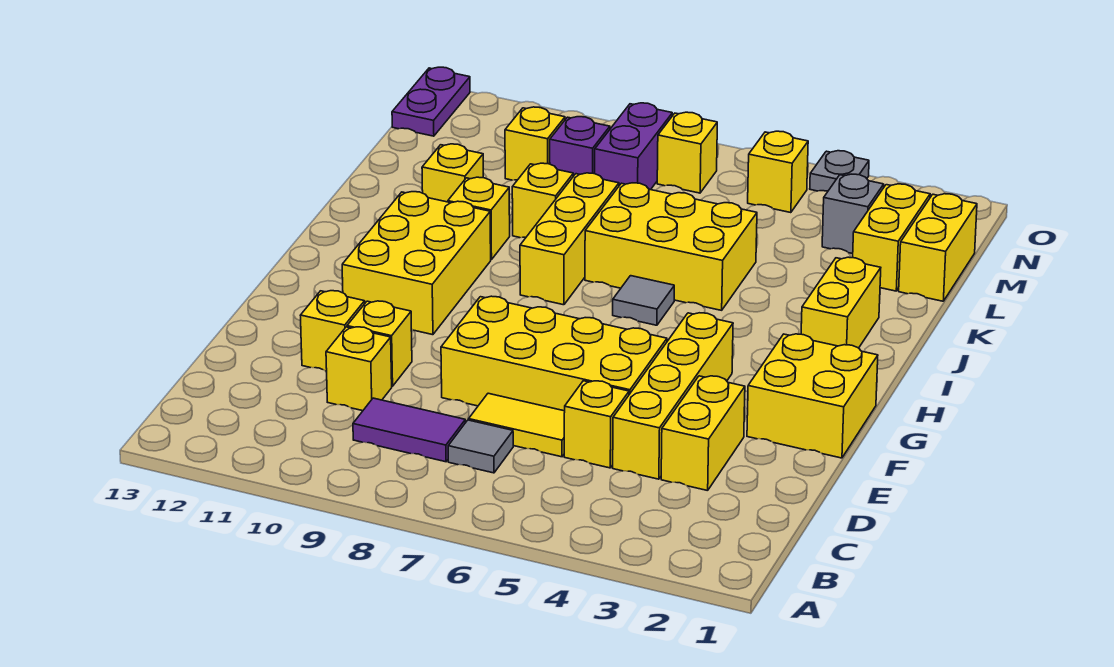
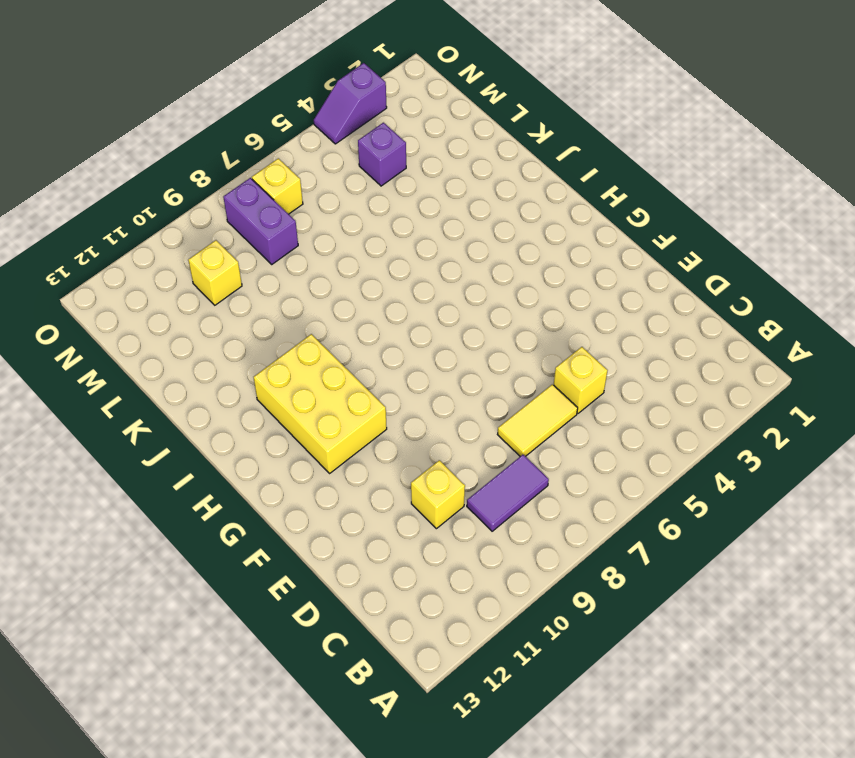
purple 1x1 brick [358,123,406,186] -> purple 1x1 brick moved to [550,117,610,176]
purple 1x2 slope [314,63,387,144] -> grey 1x1 plate [810,151,869,191]
none -> grey 1x1 tile [448,420,513,473]
none -> yellow 1x2 brick [661,376,745,491]
none -> yellow 1x4 brick [613,313,733,479]

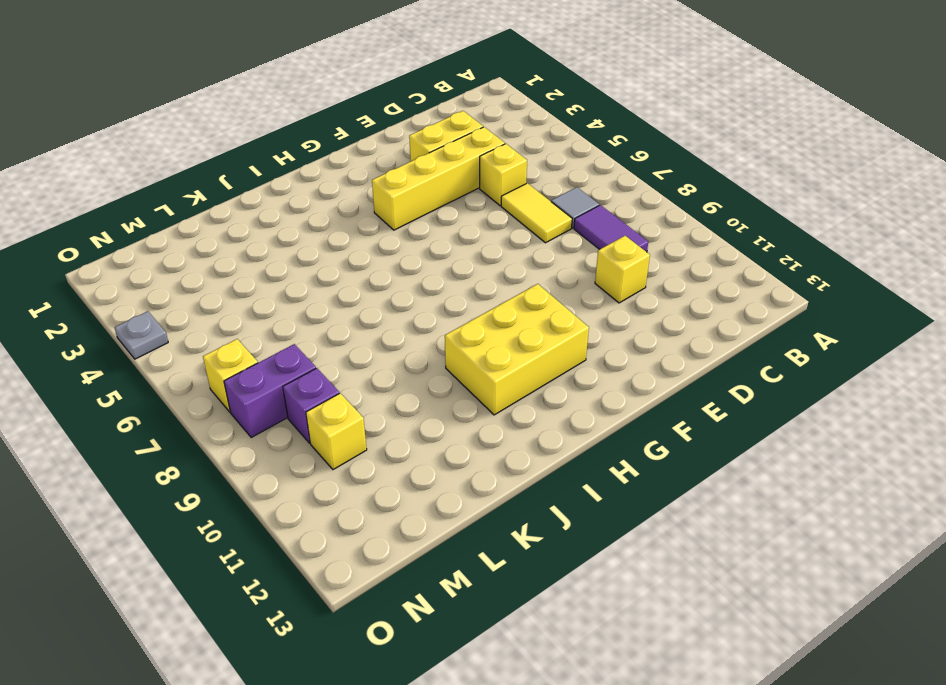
none -> yellow 2x4 brick [441,296,667,411]
none -> yellow 1x1 brick [347,301,412,386]
none -> yellow 1x1 brick [300,291,365,371]

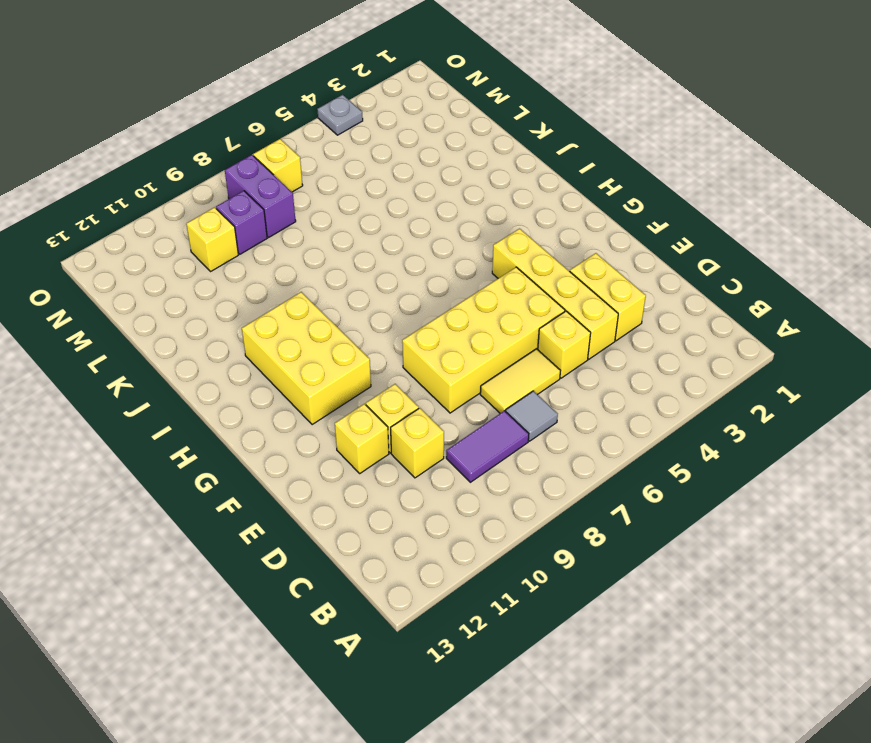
none -> yellow 2x2 brick [747,334,878,458]
none -> yellow 1x2 brick [801,257,881,348]
none -> grey 1x1 tile [613,276,674,325]

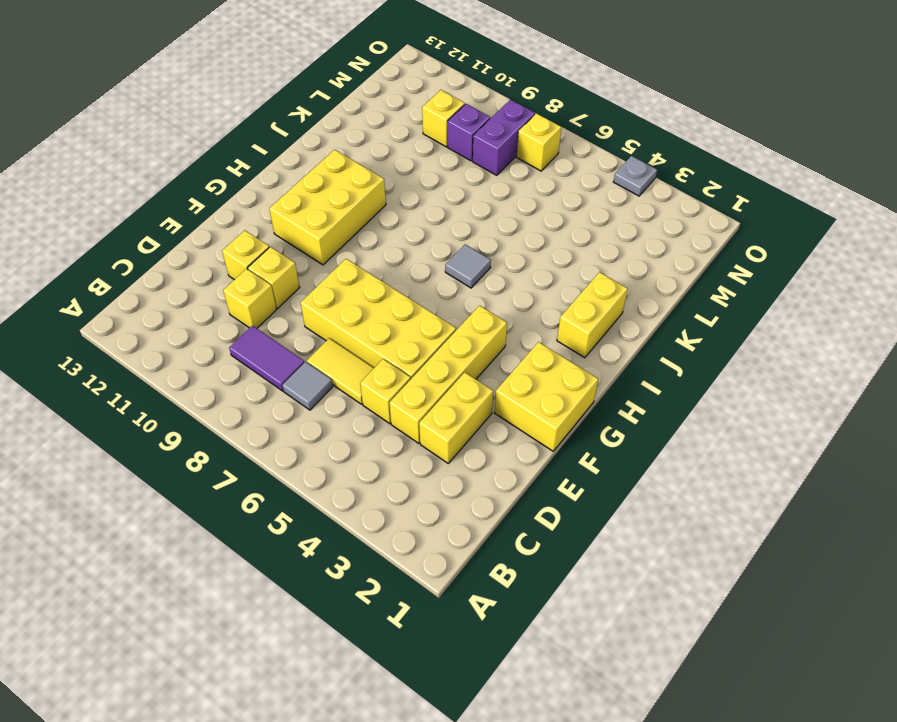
none -> yellow 1x3 brick [520,173,619,305]
none -> yellow 2x3 brick [585,183,757,310]
none -> yellow 1x1 brick [448,177,510,260]

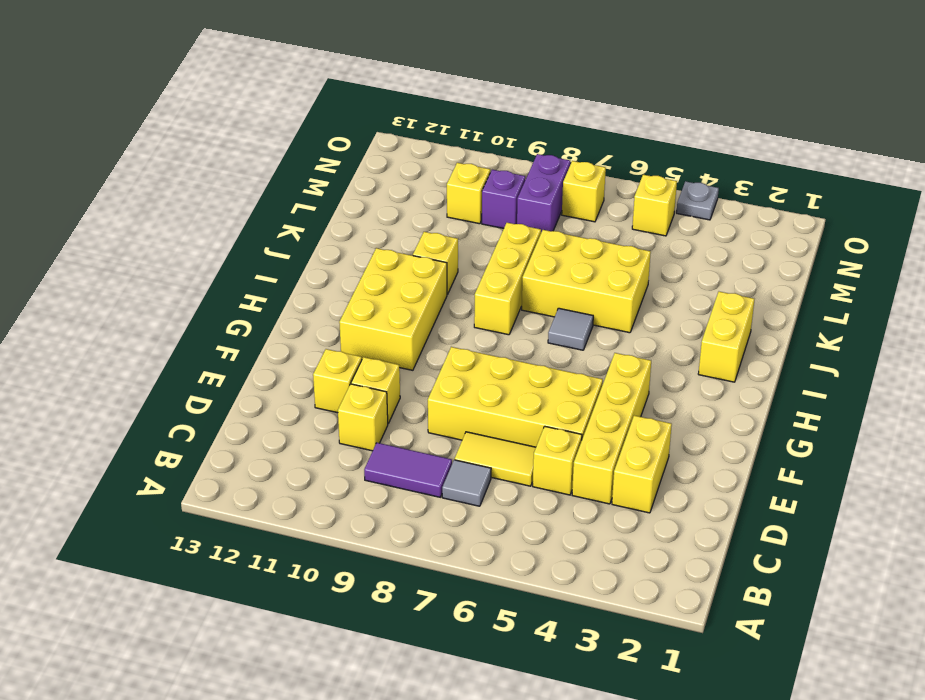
none -> yellow 2x2 brick [747,334,878,458]
none -> yellow 1x1 brick [512,163,573,238]
none -> yellow 1x1 brick [422,144,483,202]

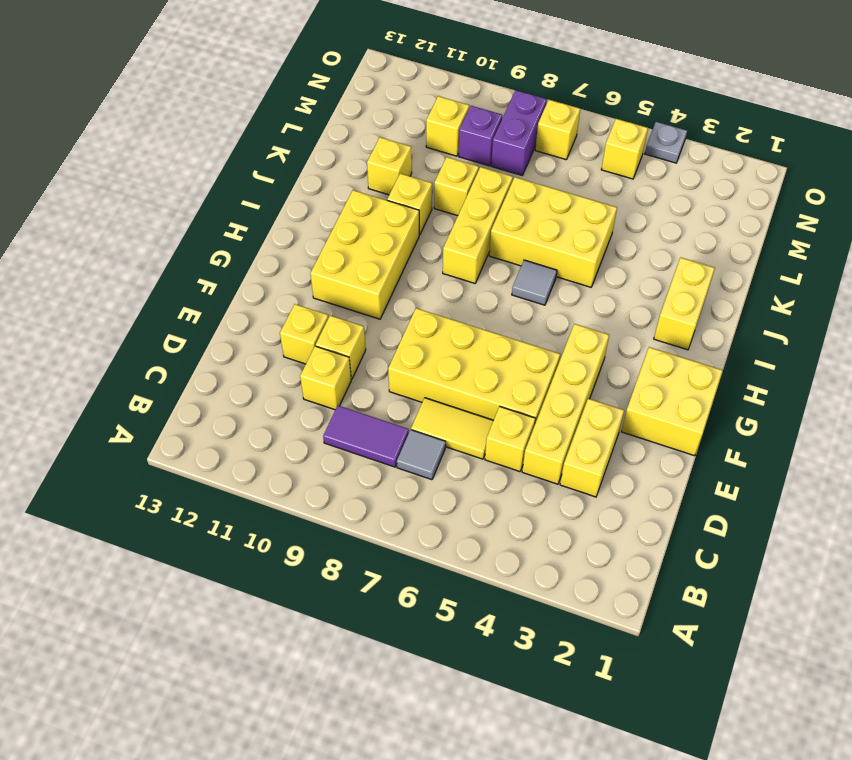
none -> yellow 1x2 brick [899,194,977,301]
none -> yellow 1x2 brick [853,184,930,291]
none -> grey 1x1 brick [822,174,884,254]

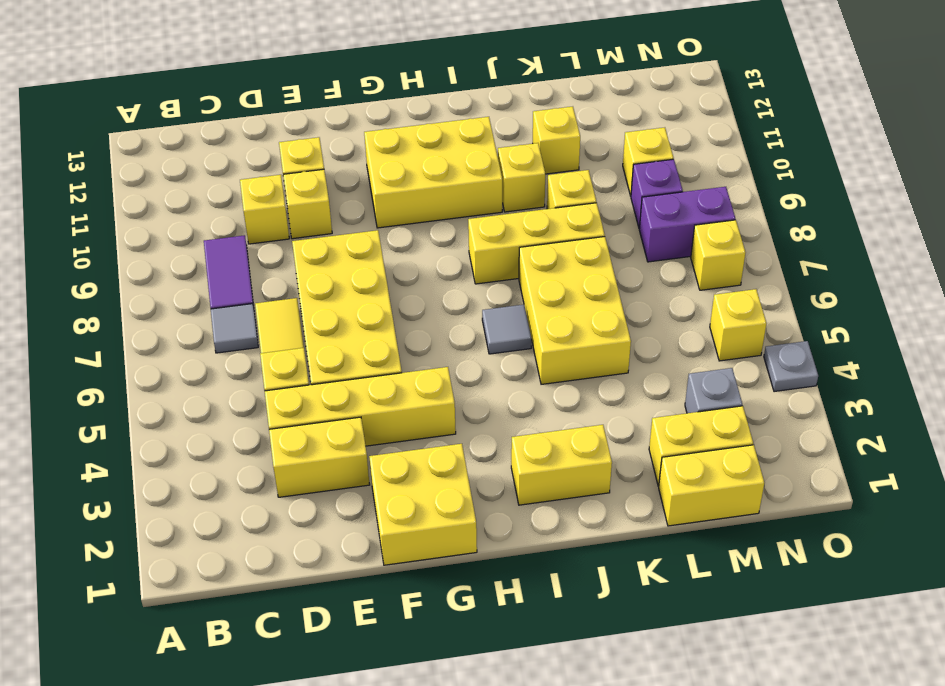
none -> purple 1x2 plate [392,67,470,136]

